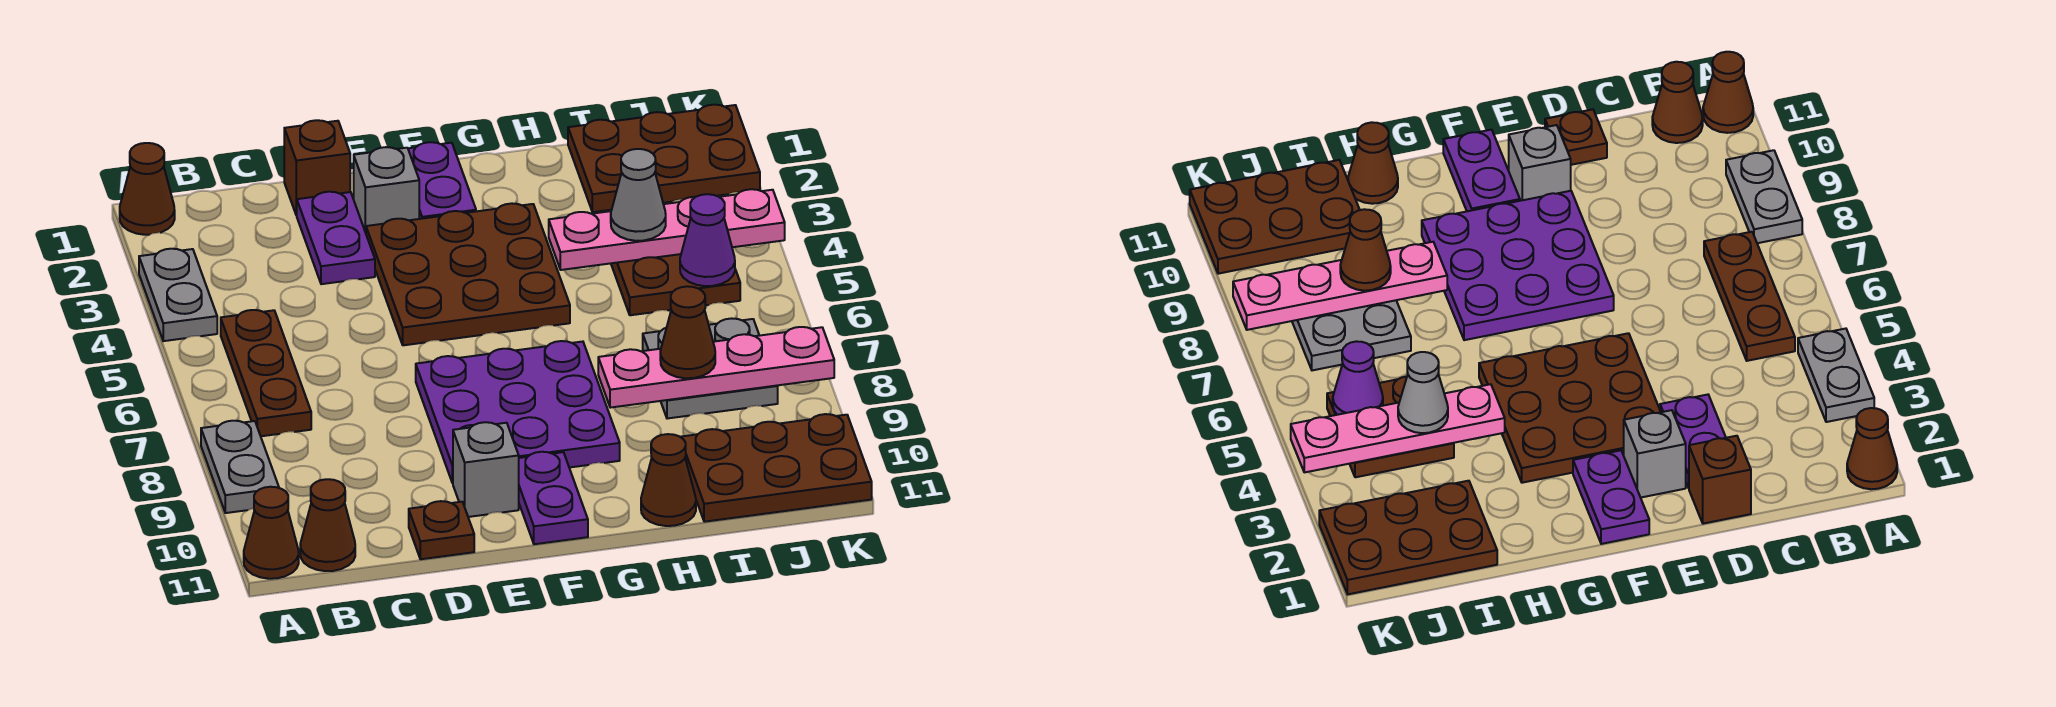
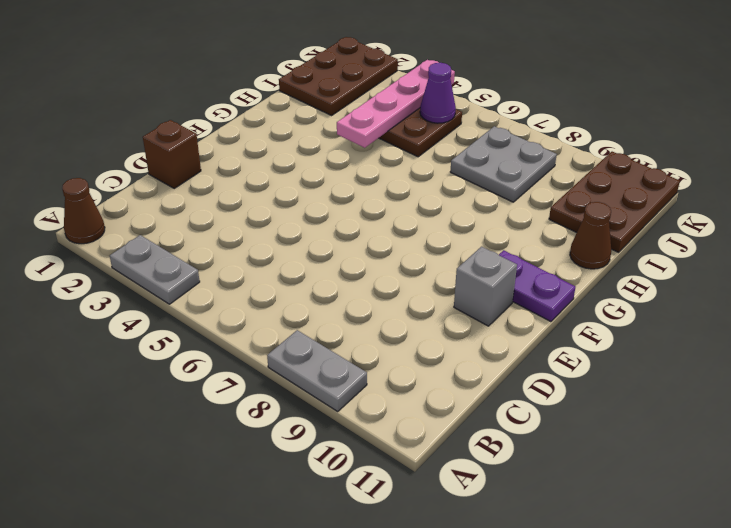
none -> brown 1x1 cone [244,487,299,579]
none -> brown 1x3 plate [221,310,311,436]
none -> brown 1x1 cone [300,479,355,571]

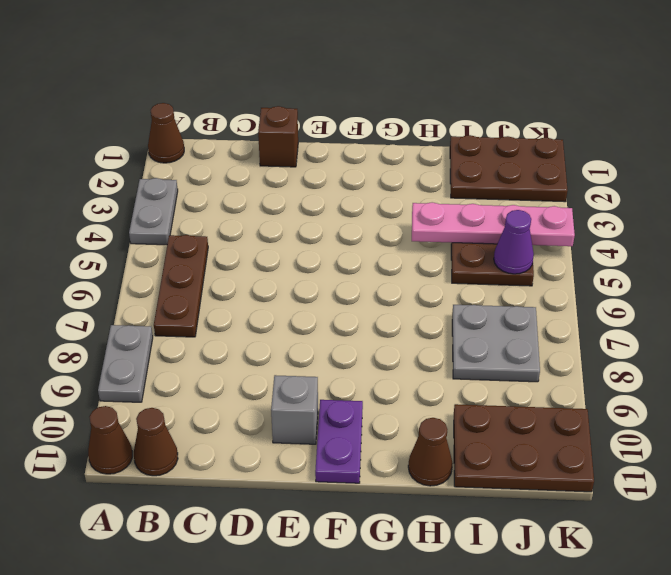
none -> purple 1x2 plate [297,192,375,284]
none -> brown 1x1 plate [409,501,474,559]
none -> grey 1x1 brick [354,147,419,233]

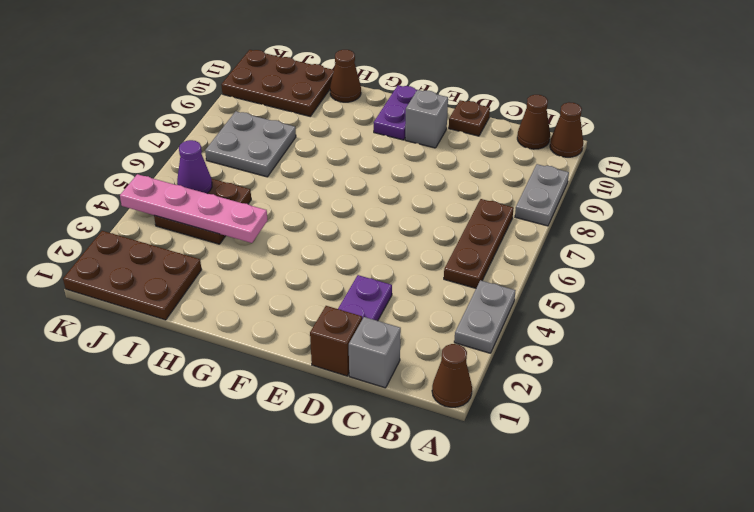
grey 1x1 brick [349,317,401,388] -> grey 1x1 brick moved to [354,147,419,233]
none -> brown 3x3 plate [366,203,570,345]
none -> purple 3x3 plate [416,341,620,483]
none -> purple 1x2 plate [408,142,476,219]

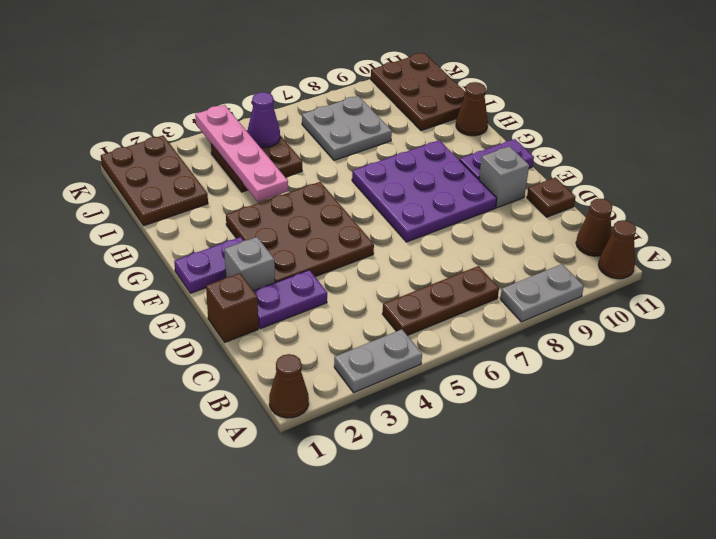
none -> pink 1x4 plate [598,327,834,408]
none -> grey 1x1 cone [611,149,666,241]
none -> brown 1x1 cone [660,286,715,378]

